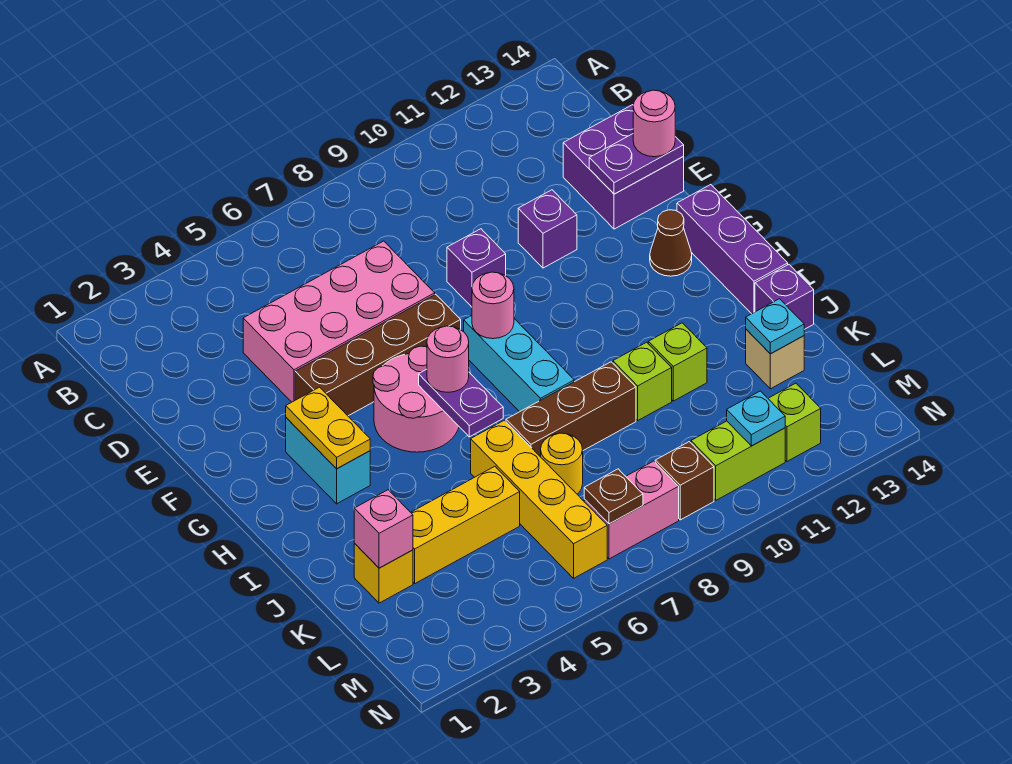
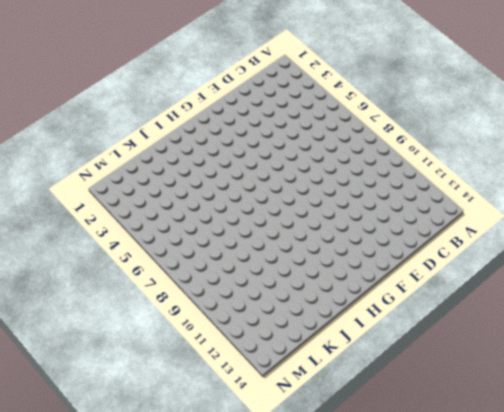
none -> pink 2x4 brick [243,241,435,402]
none -> purple 2x2 brick [563,105,684,229]
none -> purple 1x1 brick [447,229,506,307]
none -> purple 1x1 brick [518,190,577,268]

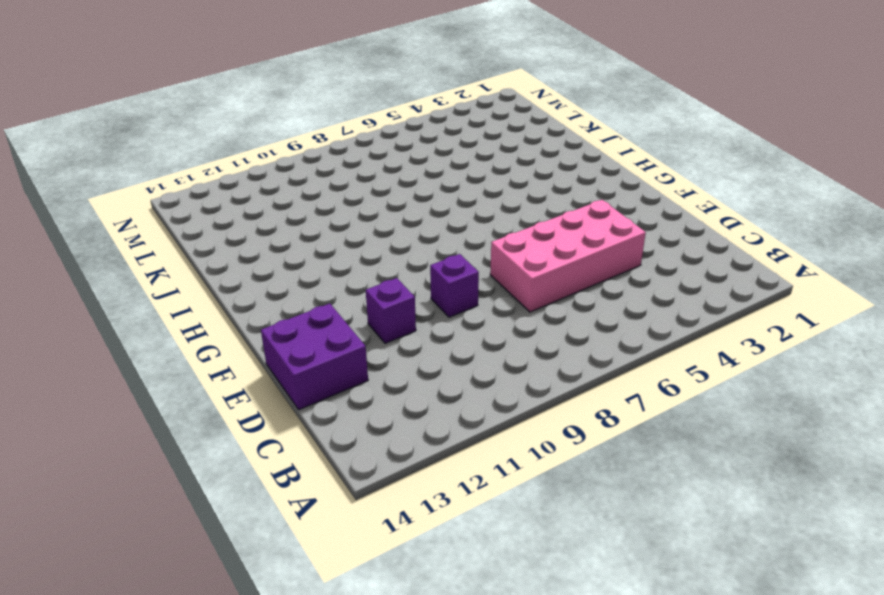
none -> brown 1x4 brick [295,294,461,416]
none -> cyan 1x2 brick [286,418,370,504]
none -> pink 2x2 round brick [373,346,459,452]
none -> cyan 1x3 brick [464,316,574,412]

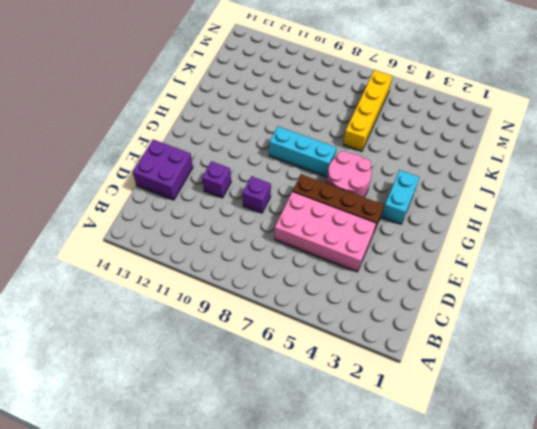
cyan 1x3 brick [269,127,336,177] -> cyan 1x3 brick turned to [464,316,574,412]
none -> brown 1x1 cone [650,210,692,276]
none -> purple 1x3 brick [677,185,788,314]
none -> brown 1x3 brick [506,362,636,457]
none -> lime 1x1 brick [613,342,672,420]

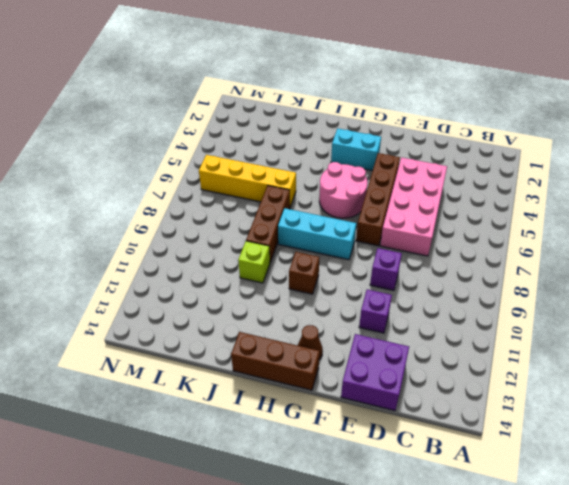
brown 1x3 brick [231,332,320,390] -> purple 1x3 brick [677,185,788,314]
brown 1x1 brick [289,252,319,294] -> brown 1x1 brick moved to [655,442,714,520]
none -> lime 1x1 brick [648,323,707,401]
none -> purple 1x1 brick [755,265,814,329]
none -> yellow 1x1 brick [354,544,413,603]
none -> yellow 1x3 brick [411,466,520,583]

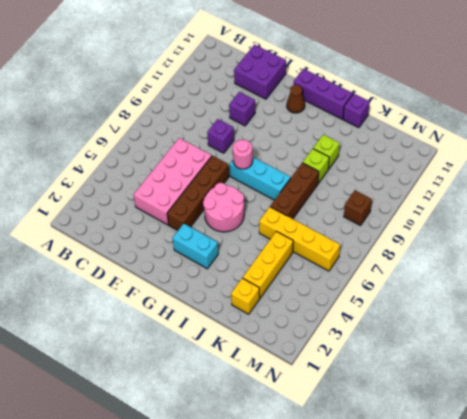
none -> yellow 1x1 round brick [541,433,583,494]
none -> tan 1x1 brick [746,329,804,389]
none -> pink 1x2 brick [584,461,679,559]
none -> lime 1x2 brick [691,421,785,500]

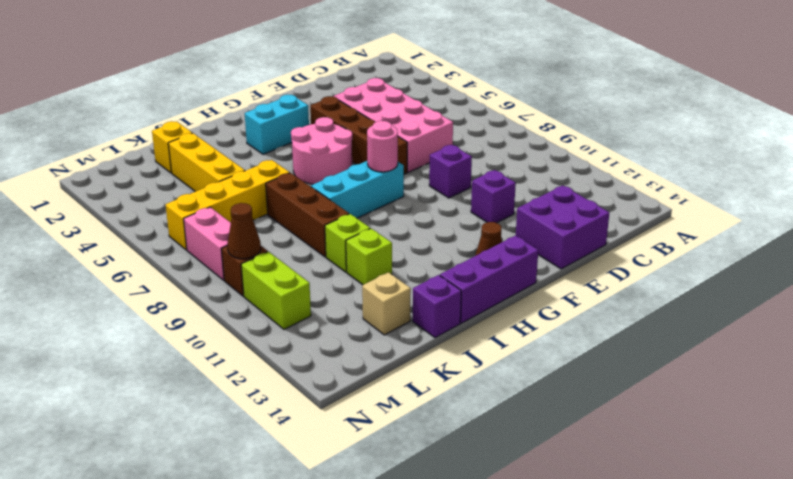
brown 1x1 cone [227,203,261,259] -> none
none -> yellow 1x1 round brick [541,433,583,494]
none -> lime 1x1 brick [768,383,821,461]
none -> purple 1x2 plate [589,134,684,194]
none -> yellow 1x2 plate [286,387,370,469]

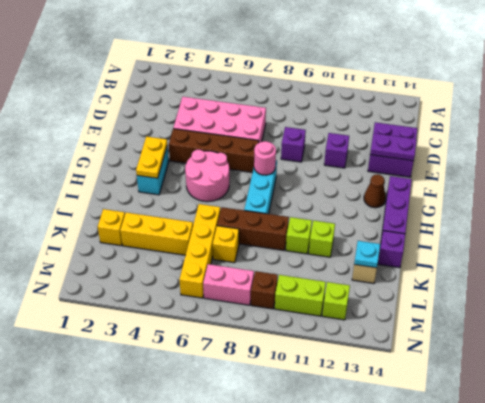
yellow 1x1 brick [213,226,239,263] -> yellow 1x1 round brick [541,433,583,494]
none -> purple 1x2 plate [419,369,503,437]
none -> pink 1x1 brick [354,490,413,568]
none -> brown 1x1 plate [584,469,643,524]
none -> cyan 1x1 plate [727,391,785,446]

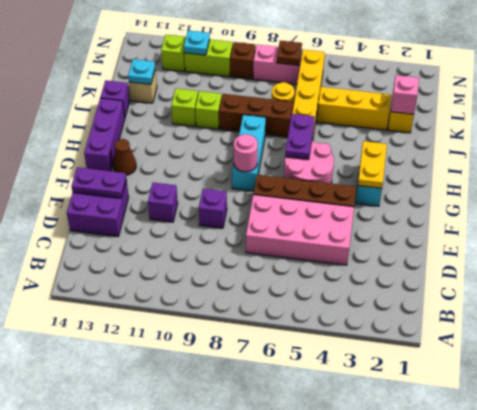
none -> pink 1x1 round brick [633,90,675,157]
none -> pink 1x1 round brick [427,326,469,392]

